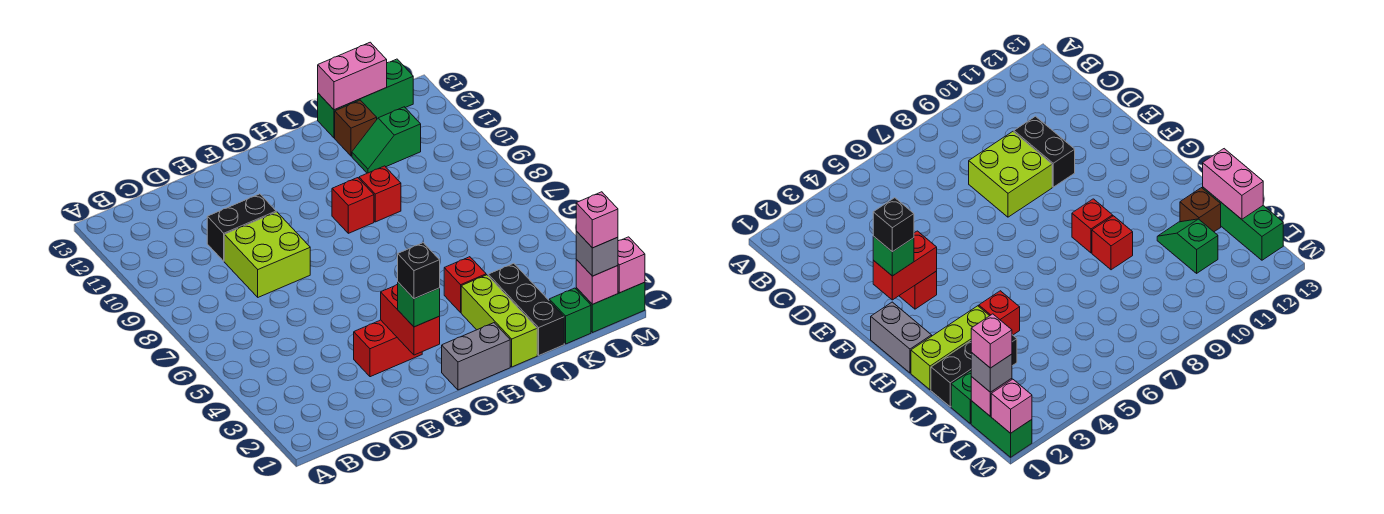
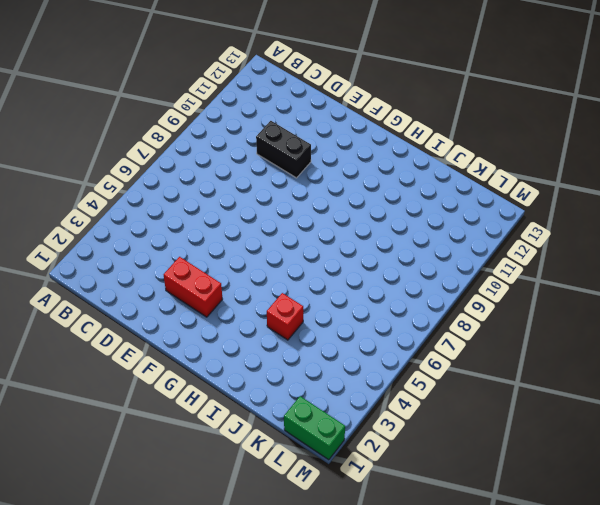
none -> lime 2x2 brick [224,212,310,297]
none -> grey 1x2 brick [442,323,510,390]
none -> red 1x1 brick [332,178,374,233]

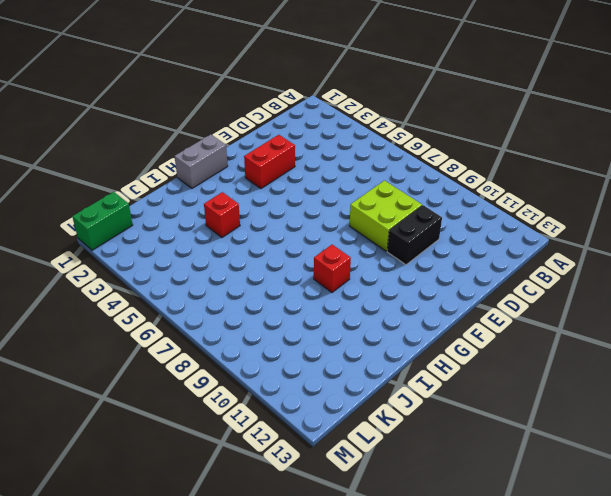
none -> lime 1x3 brick [461,275,537,367]
none -> red 1x1 brick [359,166,401,222]
none -> black 1x3 brick [488,263,564,355]

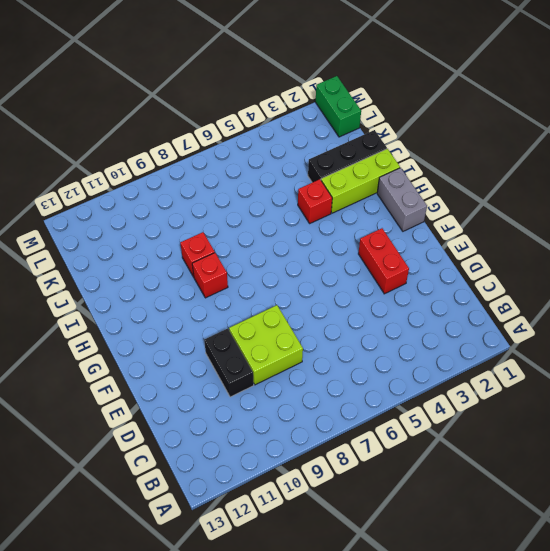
none -> green 1x2 slope [352,107,421,173]
none -> brown 1x1 brick [335,100,377,156]
none -> green 1x3 brick [318,59,413,138]

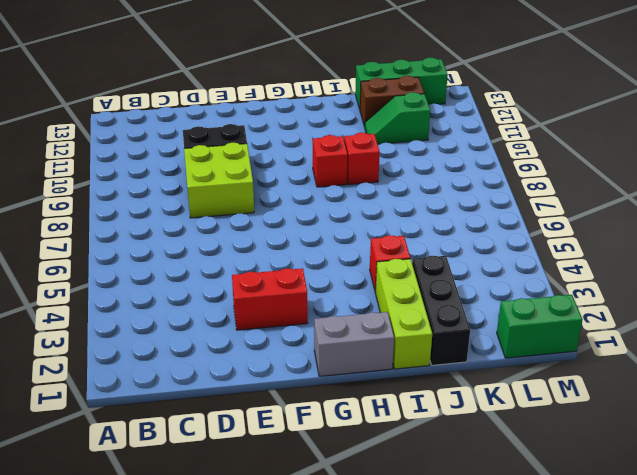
brown 1x2 brick [360,76,424,127] -> brown 1x1 brick [335,100,377,156]
none -> green 1x1 brick [549,288,591,344]
none -> red 1x2 brick [381,284,440,355]
none -> pink 1x2 brick [318,42,387,110]

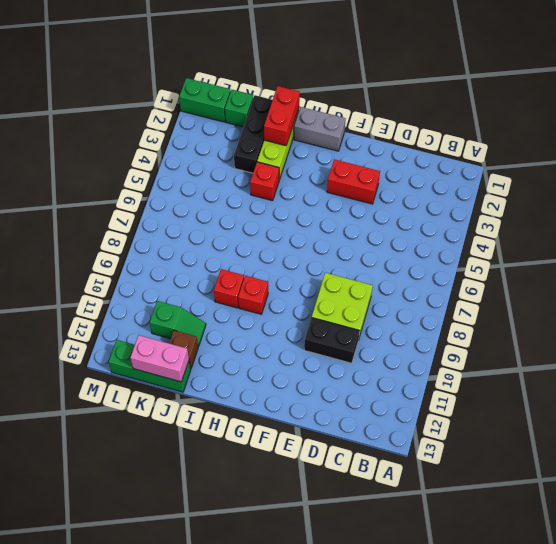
red 1x2 brick [264,86,300,146] -> red 1x2 brick moved to [381,284,440,355]
none -> pink 1x1 brick [576,260,618,304]
none -> pink 1x1 brick [618,237,645,293]
none -> green 1x1 brick [398,282,440,327]

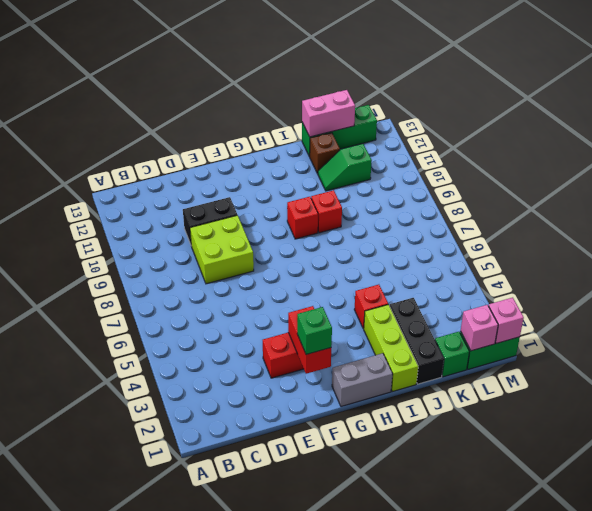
none -> grey 1x1 brick [576,231,618,276]
none -> black 1x1 brick [398,243,440,299]
none -> pink 1x1 brick [576,192,618,248]

